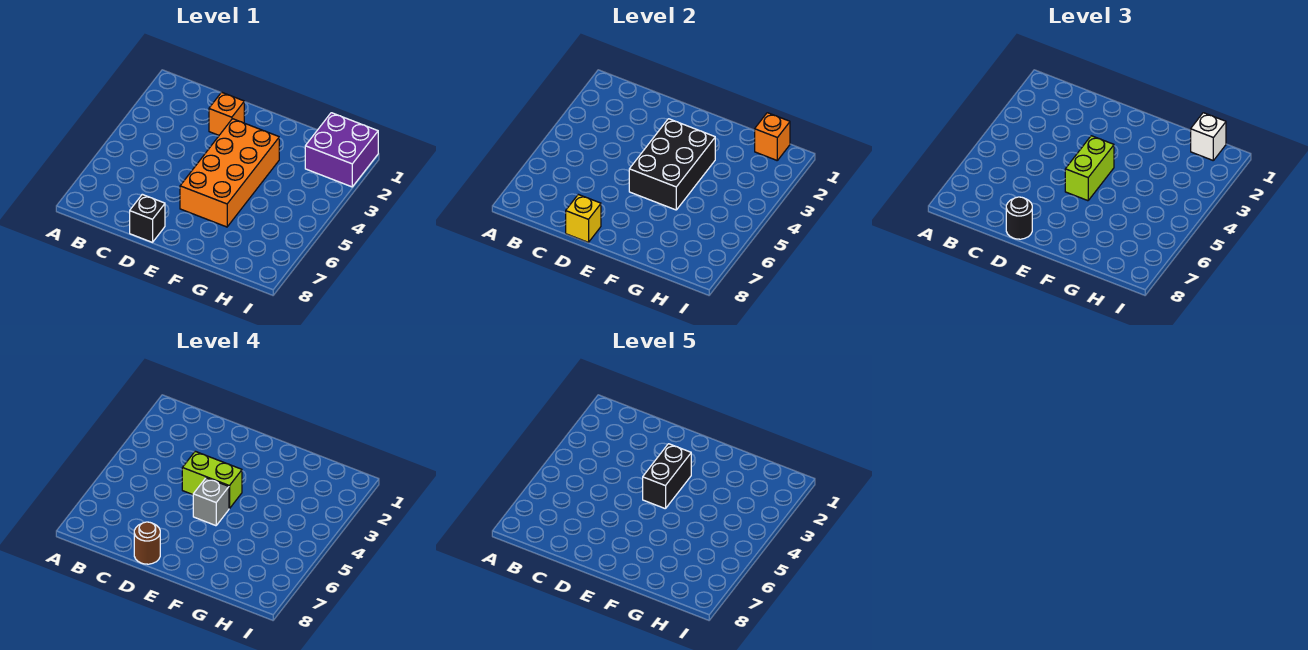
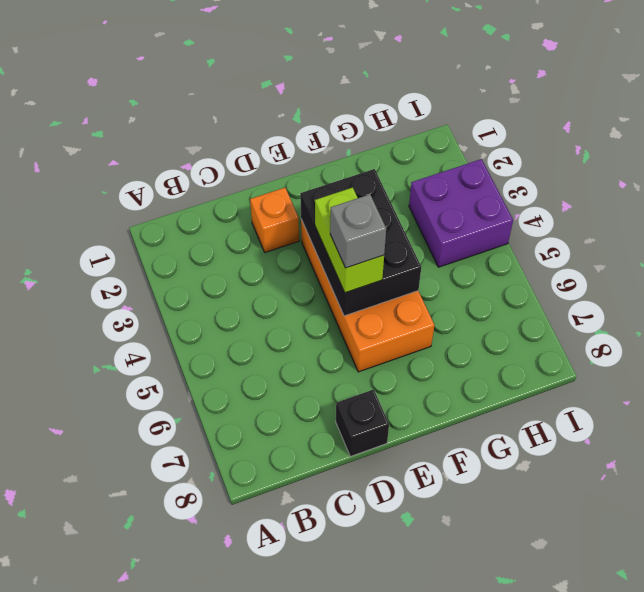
purple 2x2 brick [409,159,513,267] -> purple 2x2 brick moved to [305,113,378,187]
none -> yellow 1x1 brick [566,194,601,242]
none -> orange 1x1 brick [755,113,790,160]
none -> black 1x1 round brick [1006,197,1032,239]

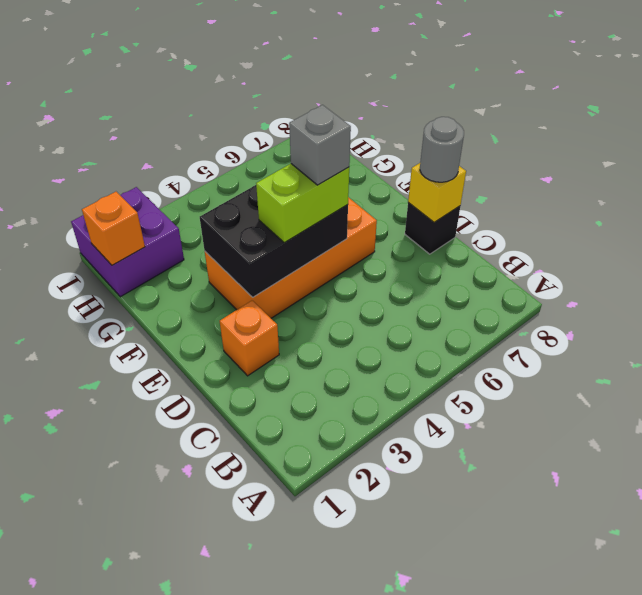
grey 1x1 round brick [420,117,464,182] -> black 1x1 round brick [1006,197,1032,239]
none -> white 1x1 brick [1191,113,1226,160]
none -> lime 1x2 brick [182,451,242,509]
none -> brown 1x1 round brick [134,522,160,564]

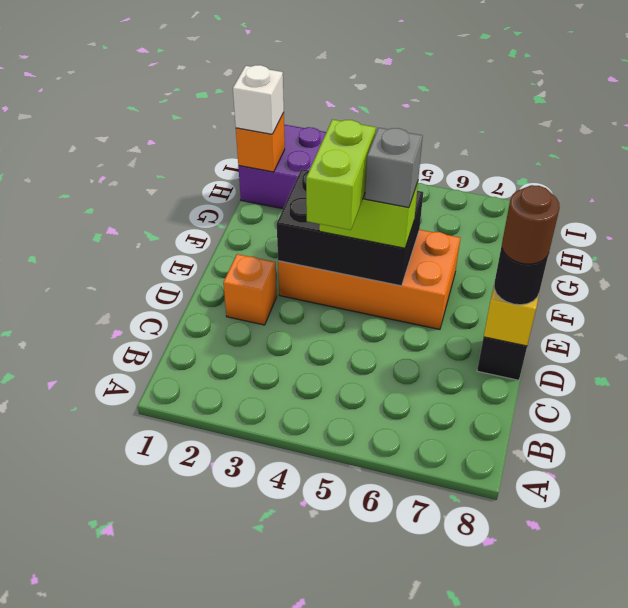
none -> black 1x2 brick [643,444,691,509]

